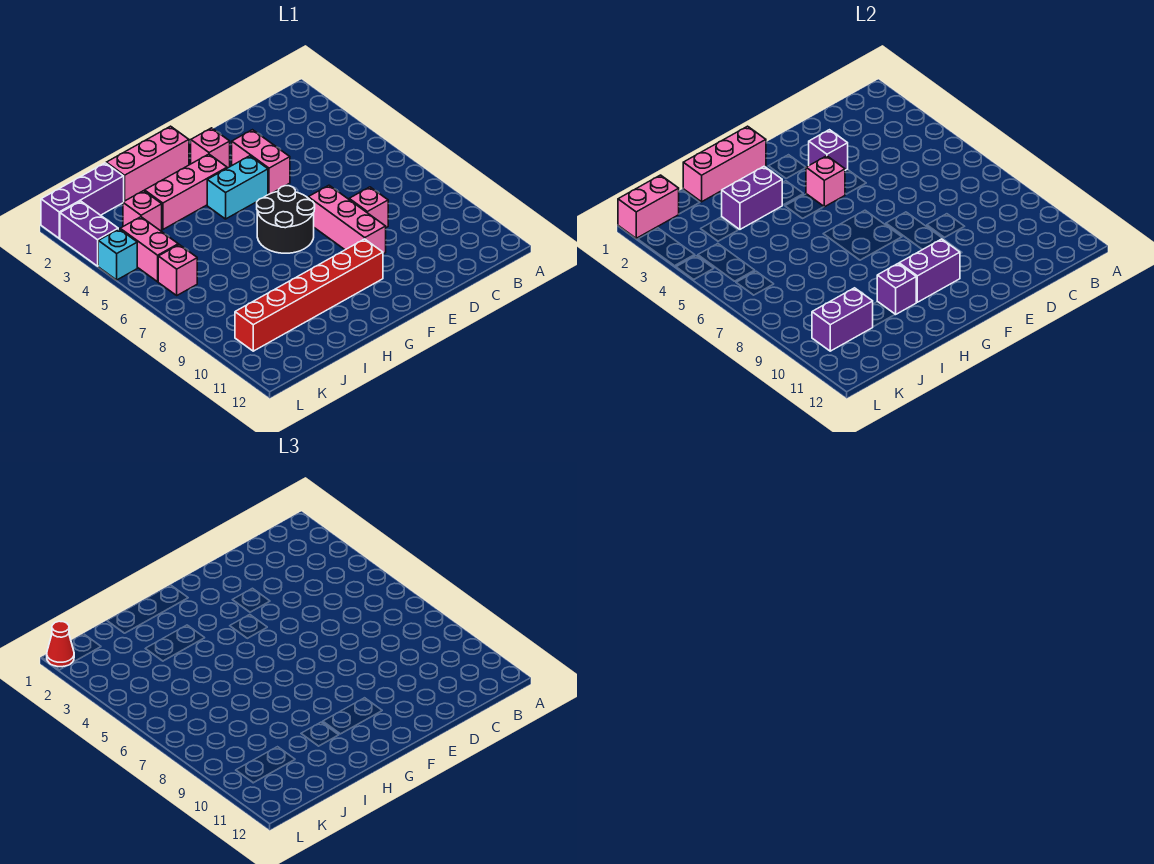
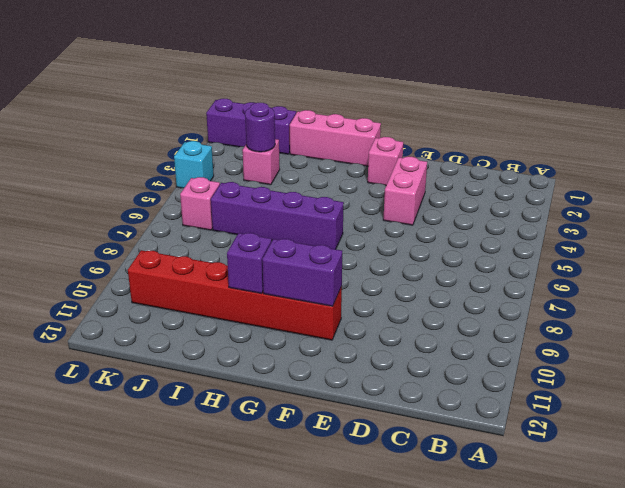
purple 1x4 brick [211,182,344,249] -> black 2x2 round brick [257,186,315,253]
purple 1x1 round brick [245,103,275,152] -> none
none -> pink 1x1 brick [349,187,388,228]
none -> pink 1x3 brick [308,185,386,254]
none -> cyan 1x2 brick [207,156,268,219]

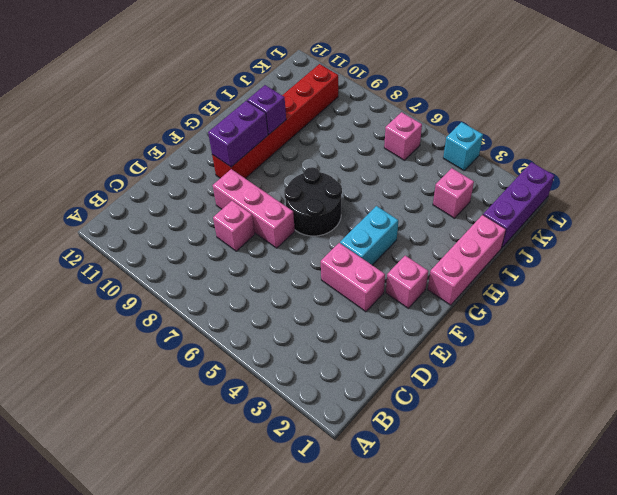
none -> pink 1x3 brick [145,154,227,229]
none -> pink 1x2 brick [120,217,178,282]
none -> purple 1x2 brick [60,201,118,266]

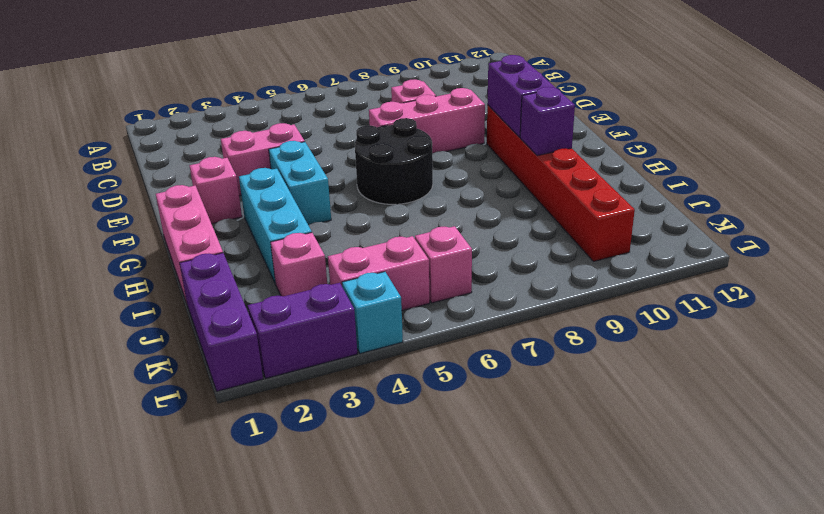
cyan 1x3 brick [239,168,312,284] -> pink 1x3 brick [145,154,227,229]
none -> purple 1x1 brick [809,130,848,170]
none -> pink 1x1 brick [806,156,845,207]
none -> pink 1x3 brick [683,126,766,202]

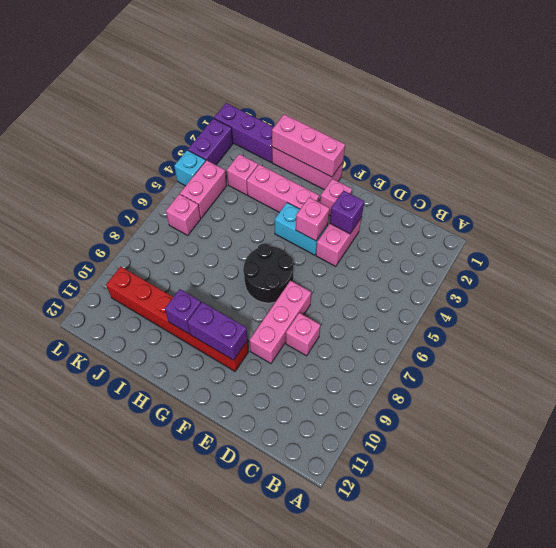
none -> purple 1x2 brick [722,166,782,229]
none -> purple 1x2 brick [812,288,873,351]
none -> pink 1x2 brick [618,175,679,238]

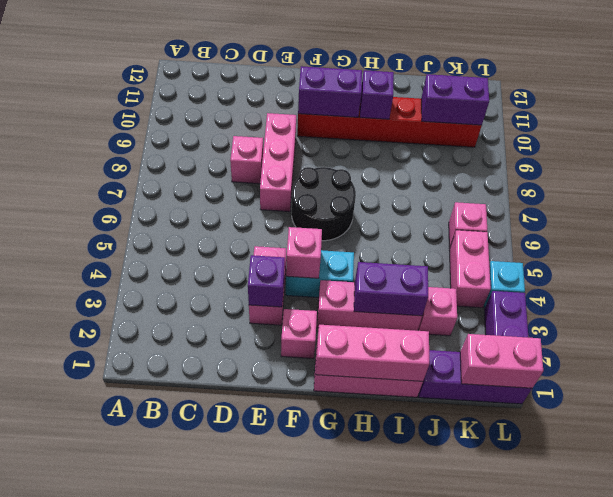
none -> red 1x1 cone [47,621,74,667]

